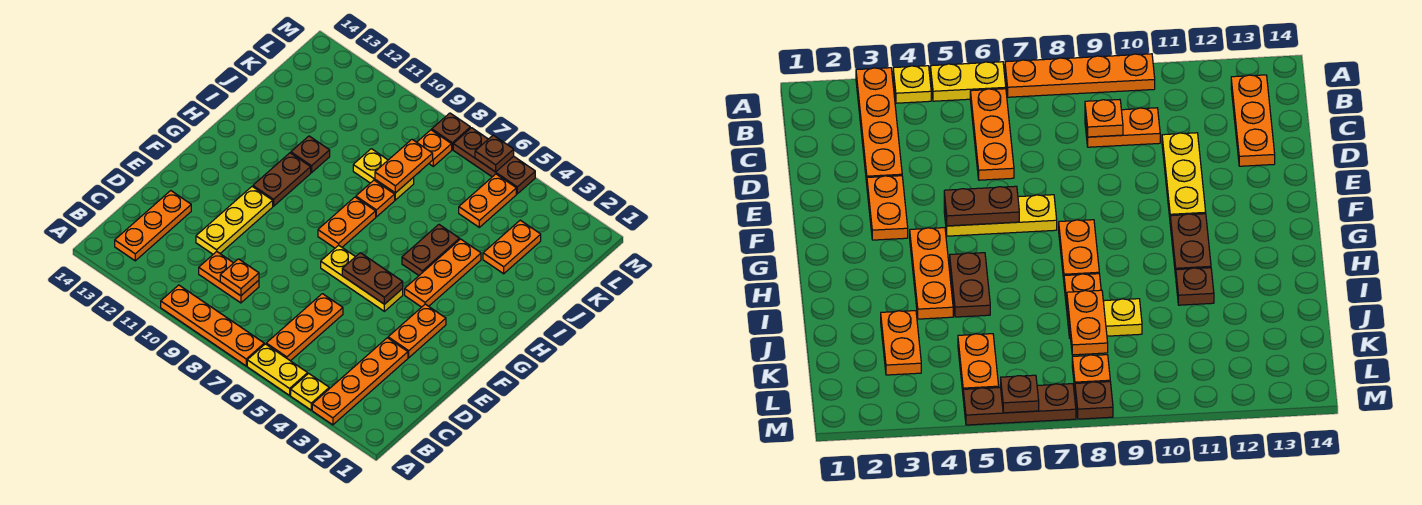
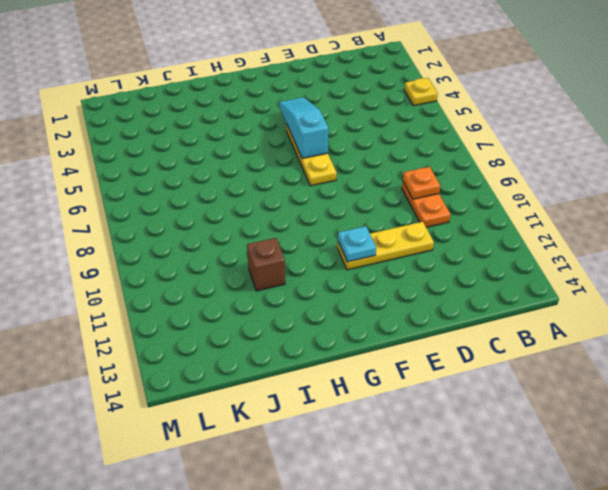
cyan 1x3 slope [279,97,328,159] -> brown 1x2 plate [342,253,403,304]
cyan 1x1 plate [338,226,376,262] -> none
brown 1x1 brick [247,238,285,291] -> brown 1x1 plate [291,136,330,173]
none -> orange 1x4 plate [312,338,408,425]
none -> yellow 1x2 plate [247,344,308,395]
none -> orange 1x4 plate [161,285,264,366]

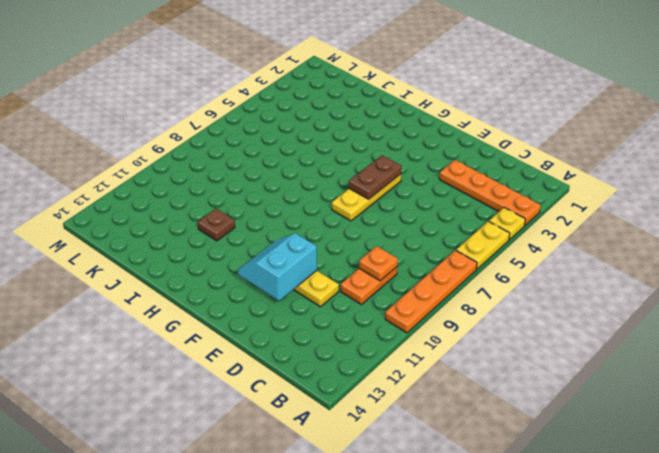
cyan 2x2 slope [238,233,317,301] -> none
none -> orange 1x3 plate [266,294,343,361]
none -> orange 1x3 plate [115,191,191,261]
none -> orange 1x2 plate [388,304,446,358]

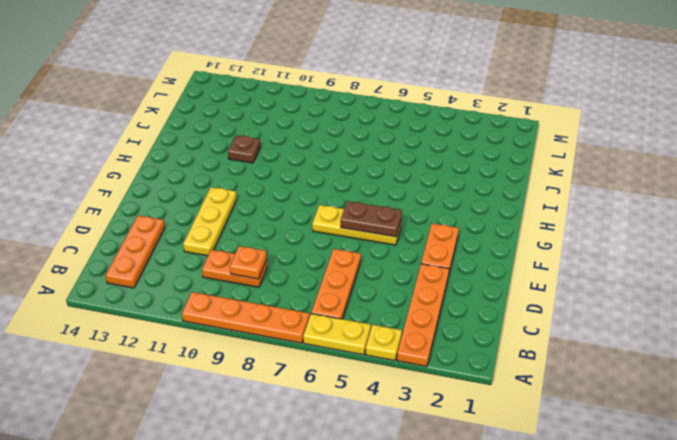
none -> orange 1x3 plate [405,239,481,307]
none -> orange 1x2 plate [318,197,376,248]
none -> brown 1x2 plate [253,153,311,206]

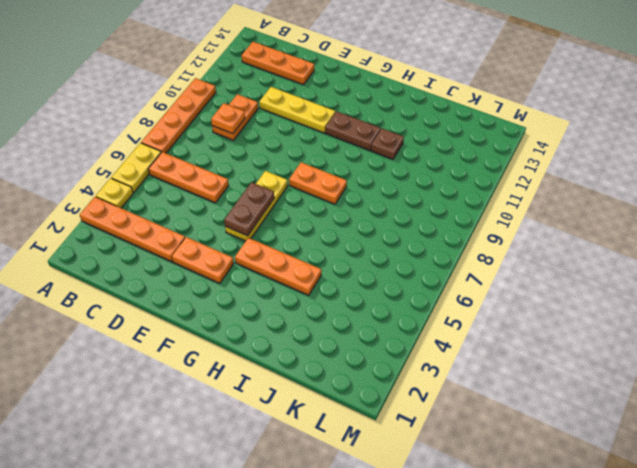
none -> brown 1x2 plate [402,225,460,275]
none -> orange 1x1 plate [356,180,395,217]
none -> orange 1x2 plate [483,220,541,274]

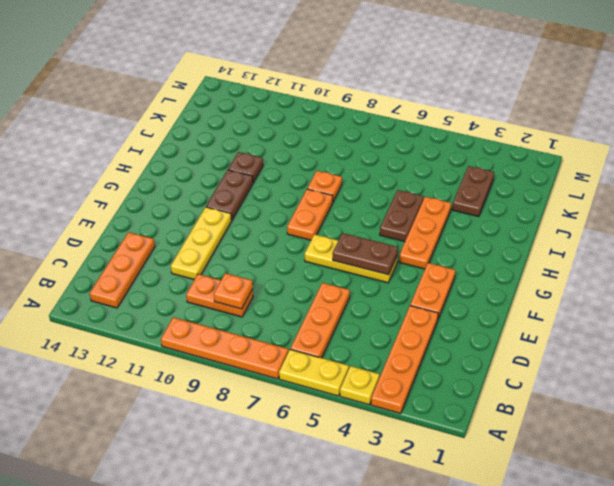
brown 1x2 plate [452,166,494,217] -> orange 1x2 plate [483,220,541,274]
none -> yellow 1x2 plate [353,149,414,200]
none -> orange 1x2 plate [459,174,516,227]
none -> orange 1x1 plate [417,130,452,166]

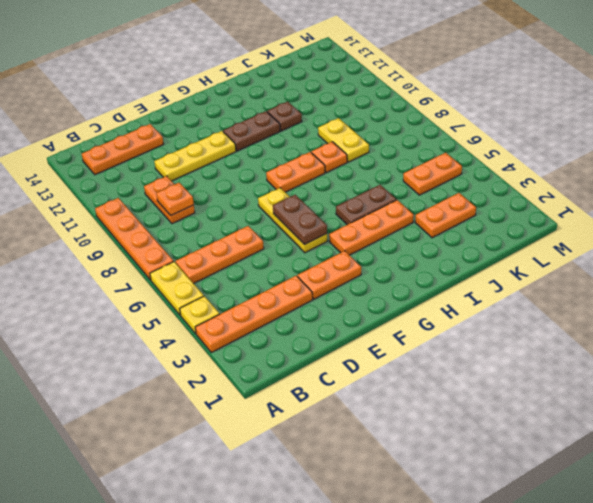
none -> orange 1x1 plate [417,130,452,166]
none -> brown 1x3 plate [453,128,535,194]
none -> brown 1x1 plate [432,113,470,150]

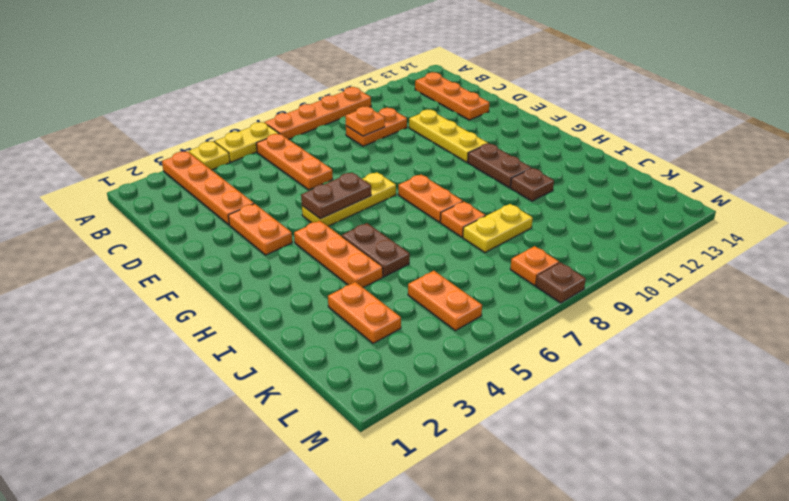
none -> brown 1x3 plate [453,128,535,194]
none -> orange 1x2 plate [375,140,433,193]
none -> brown 1x1 plate [475,135,514,172]

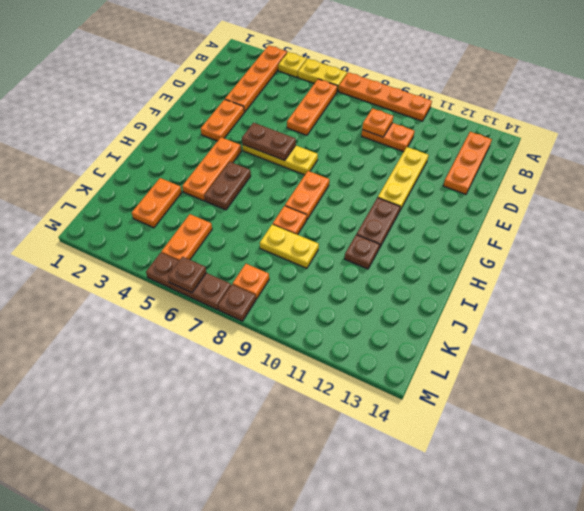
none -> orange 1x2 plate [375,140,433,193]

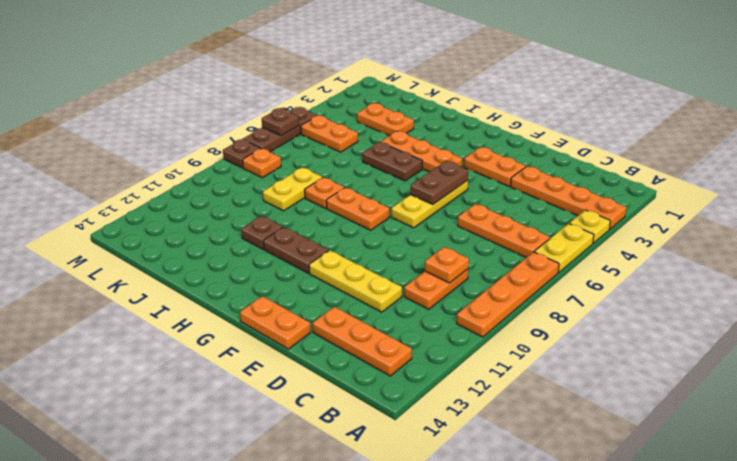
orange 1x2 plate [240,296,311,349] -> orange 1x2 plate moved to [375,140,433,193]

